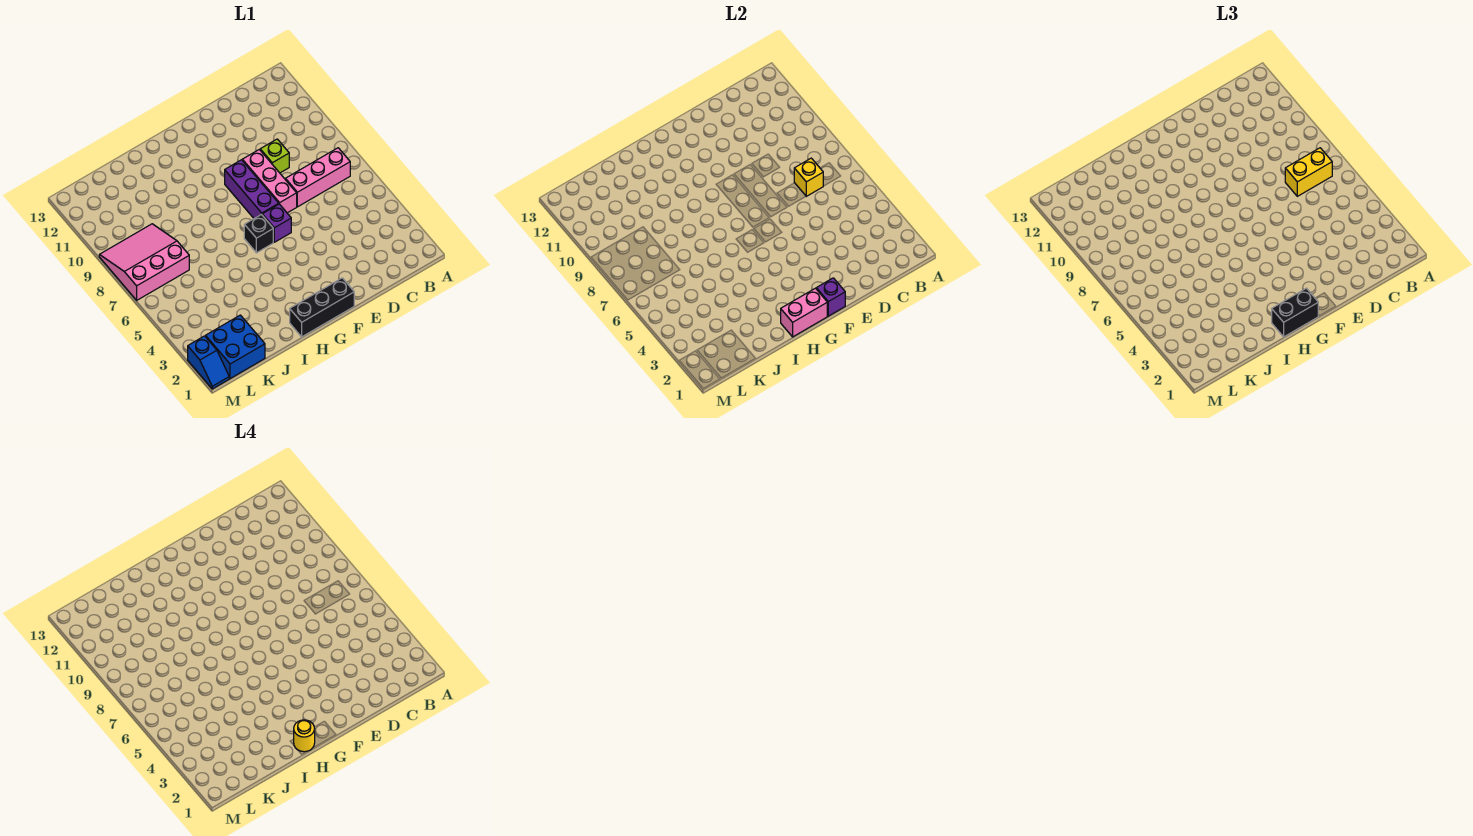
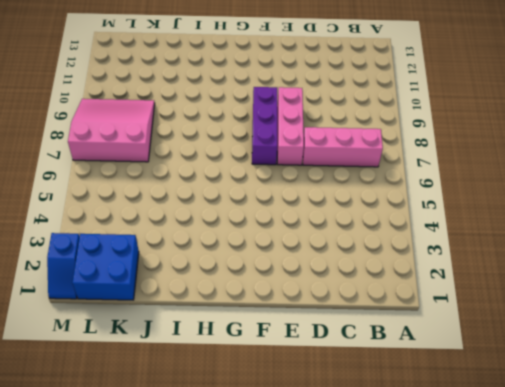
none -> lime 1x1 brick [260,139,289,173]
none -> black 1x3 brick [290,278,354,337]
none -> purple 1x1 brick [262,204,291,242]

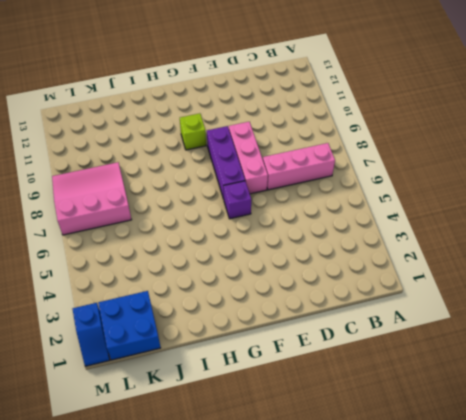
lime 1x1 brick [180,113,206,150] -> lime 1x1 brick moved to [260,139,289,173]
none -> black 1x3 brick [290,278,354,337]
none -> black 1x1 brick [244,214,273,253]
none -> yellow 1x1 brick [794,158,823,196]

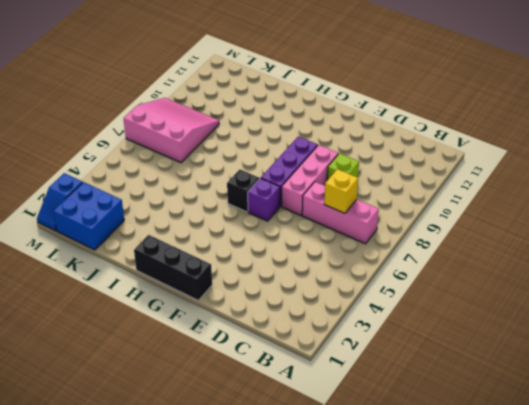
none -> purple 1x1 brick [816,278,845,316]
none -> pink 1x2 brick [781,288,827,337]
none -> yellow 1x2 brick [1285,148,1332,196]

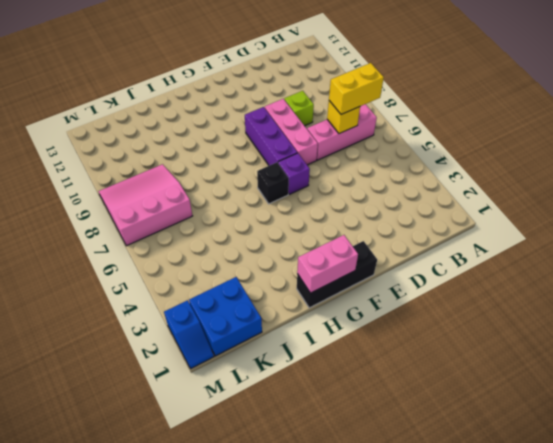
none -> purple 1x1 brick [816,278,845,316]
none -> black 1x2 brick [1272,288,1318,337]
none -> yellow 1x1 round brick [294,720,315,752]

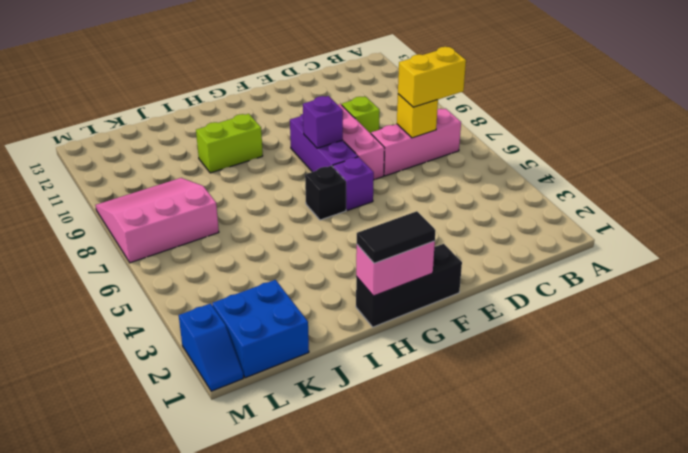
purple 1x1 brick [303,96,343,148] -> purple 1x1 brick moved to [816,278,845,316]
black 1x2 tile [357,211,436,263] -> black 1x2 brick [1272,288,1318,337]
lime 1x2 brick [196,114,263,173] -> none
none -> yellow 1x1 round brick [294,720,315,752]

